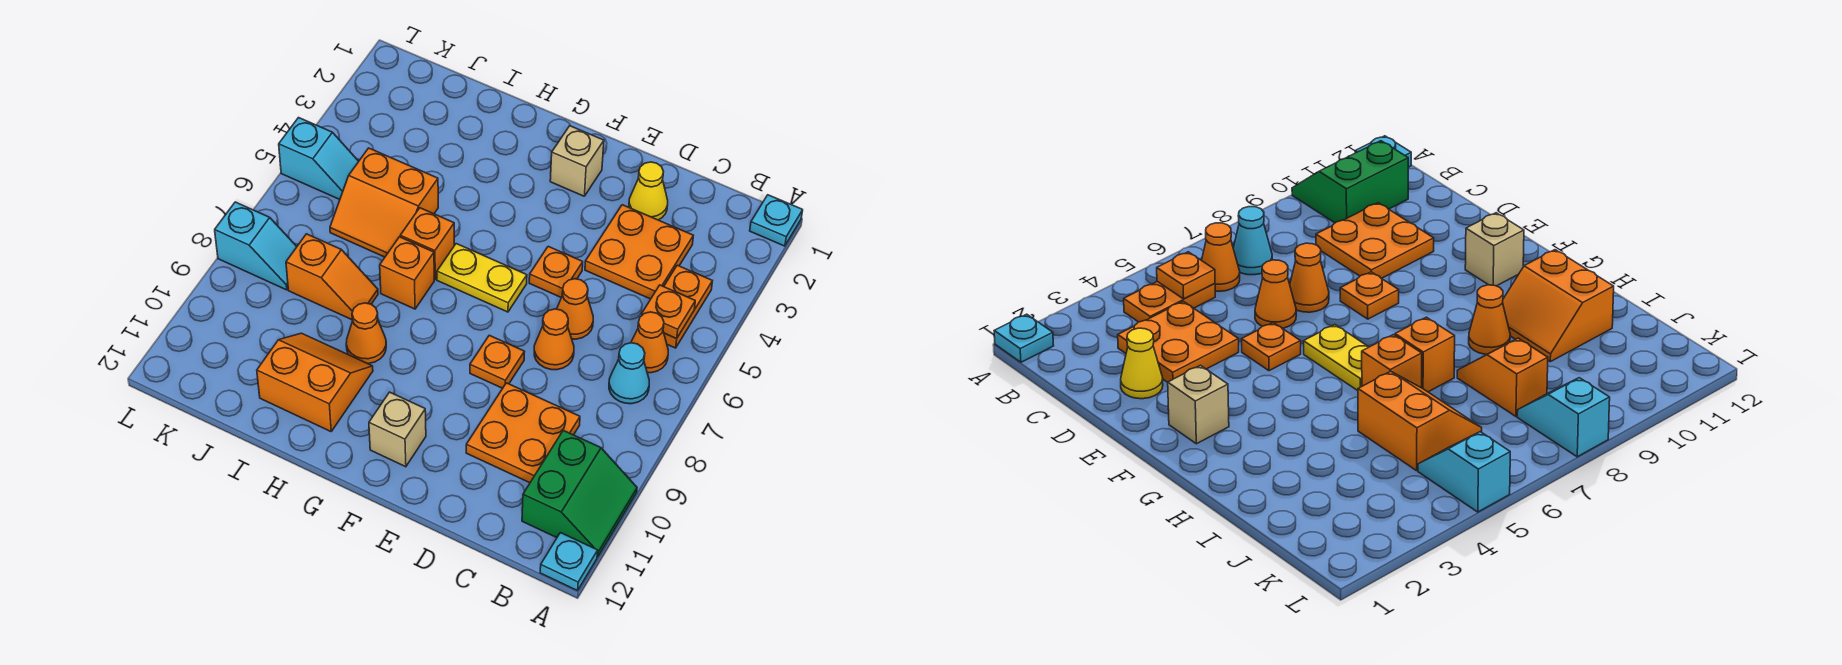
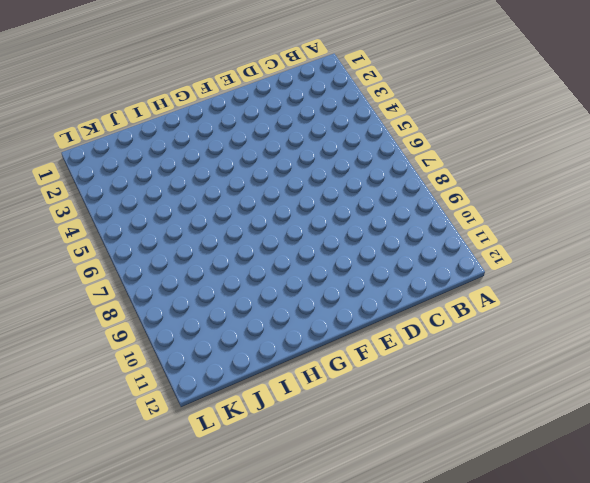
none -> cyan 1x1 plate [750,195,803,246]
none -> green 2x2 slope [522,430,637,557]
none -> cyan 1x1 plate [540,533,598,591]

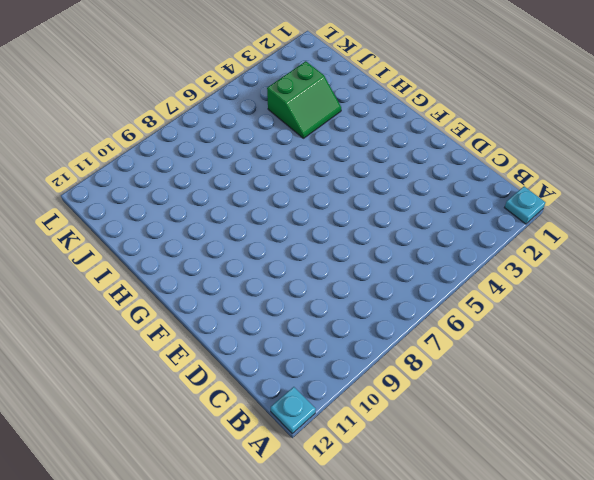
green 2x2 slope [267,61,341,138] -> green 2x2 slope moved to [522,430,637,557]
none -> orange 1x2 plate [664,265,712,348]
none -> orange 1x1 cone [631,312,668,373]
none -> cyan 1x1 cone [609,343,649,404]

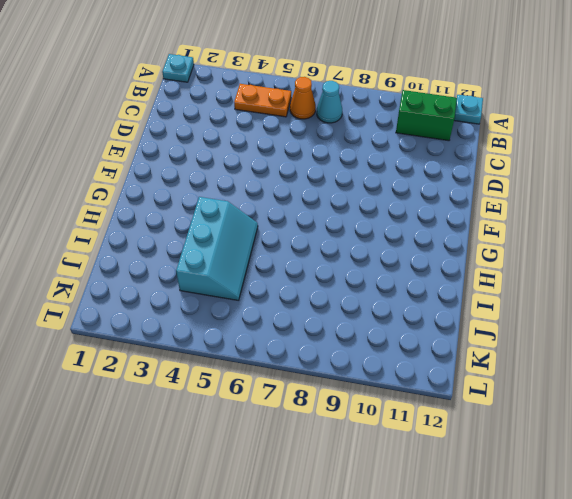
cyan 2x3 slope [176,197,258,301] -> orange 2x2 slope [330,148,438,257]
none -> orange 2x2 plate [585,205,693,299]
none -> orange 2x2 plate [466,383,580,483]
none -> yellow 1x1 cone [629,162,668,220]

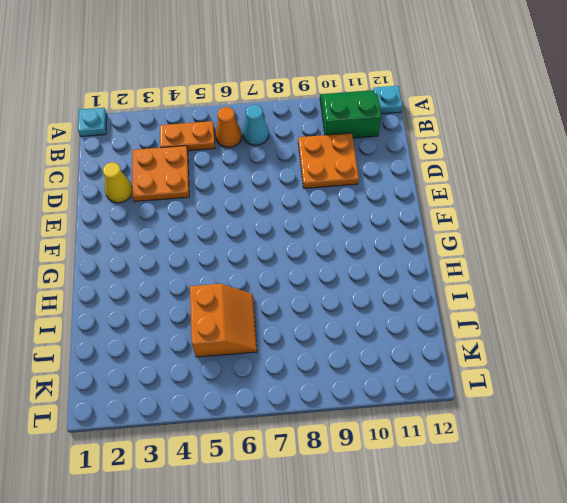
none -> orange 1x1 cone [557,279,593,339]
none -> orange 1x1 cone [534,309,574,370]
none -> orange 1x1 plate [529,246,583,298]

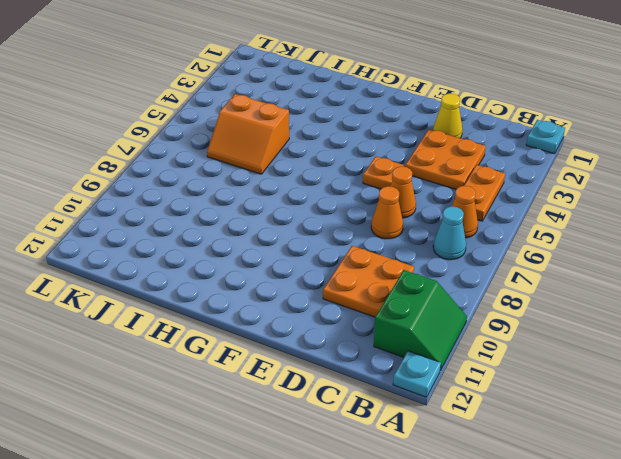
none -> orange 1x1 plate [470,335,524,388]
none -> tan 1x1 brick [550,126,604,196]
none -> yellow 1x2 plate [437,244,527,312]

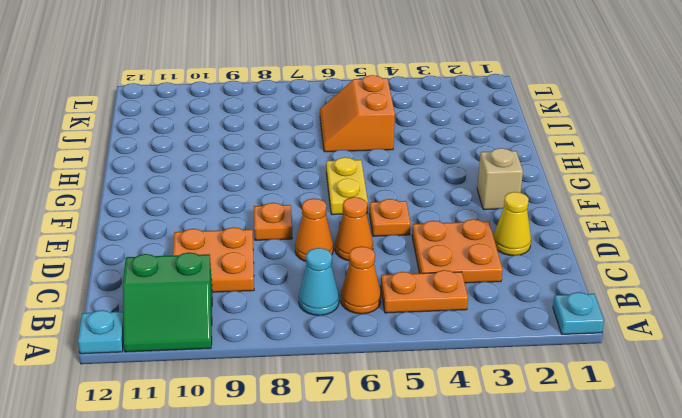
none -> tan 1x1 brick [369,392,426,467]
none -> orange 1x1 brick [400,208,454,279]
none -> orange 1x1 brick [380,237,434,309]

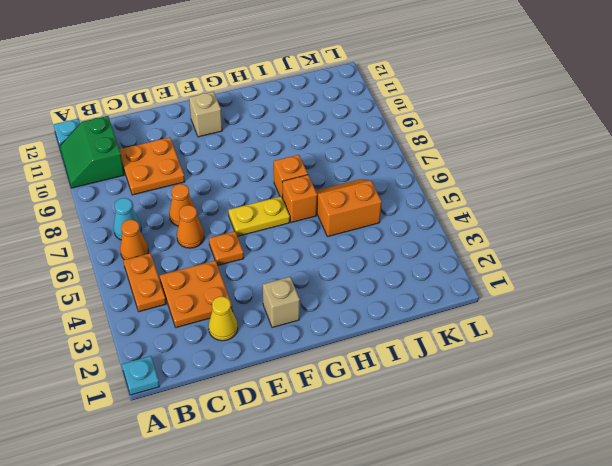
none -> orange 1x1 plate [470,335,524,388]
none -> orange 1x1 cone [346,303,386,364]
none -> orange 2x2 slope [257,333,373,431]

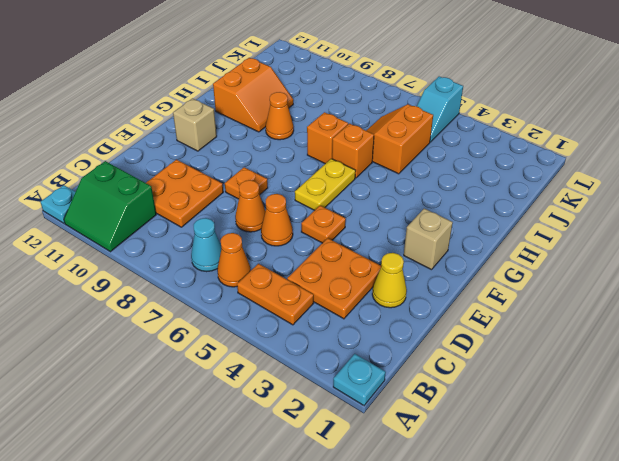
none -> orange 1x2 slope [286,234,378,320]
none -> cyan 1x2 slope [215,202,297,290]
none -> orange 1x1 plate [642,285,695,339]

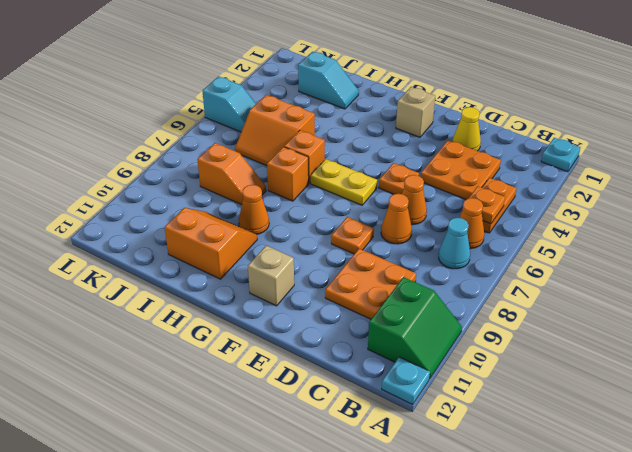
cyan 1x2 slope [298,52,359,109] -> cyan 1x2 slope moved to [215,202,297,290]

